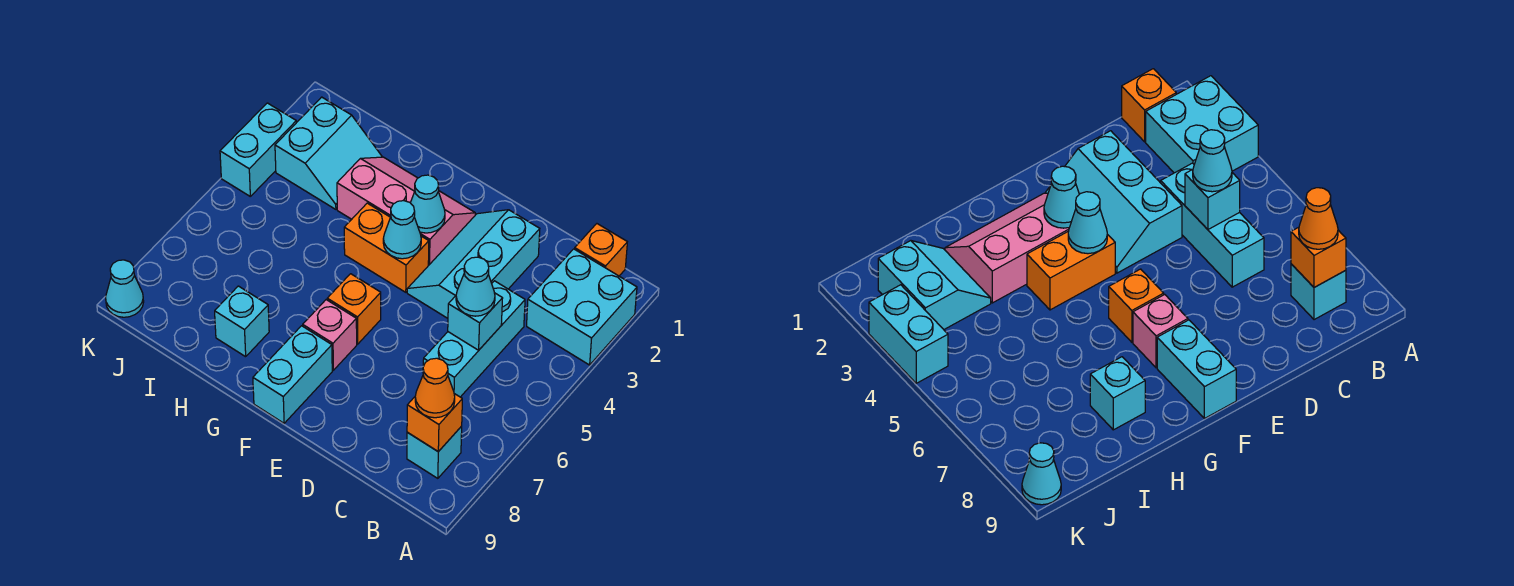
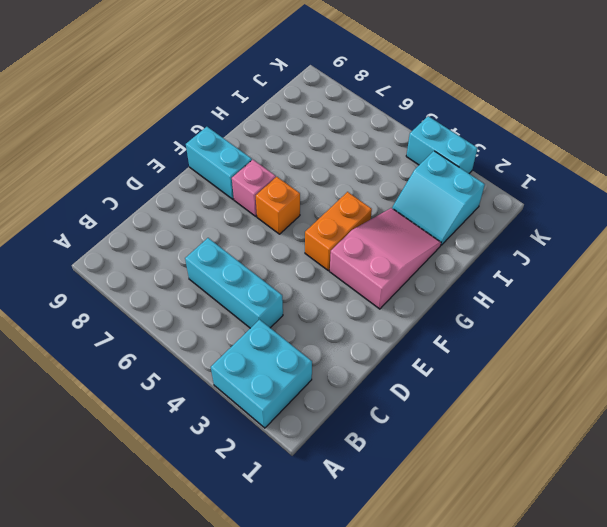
pink 2x3 slope [330,208,441,309] -> pink 2x3 slope turned to [337,157,475,266]
none -> orange 1x1 brick [575,224,627,276]
none -> cyan 1x1 brick [407,426,462,478]
none -> cyan 2x3 slope [407,210,540,318]

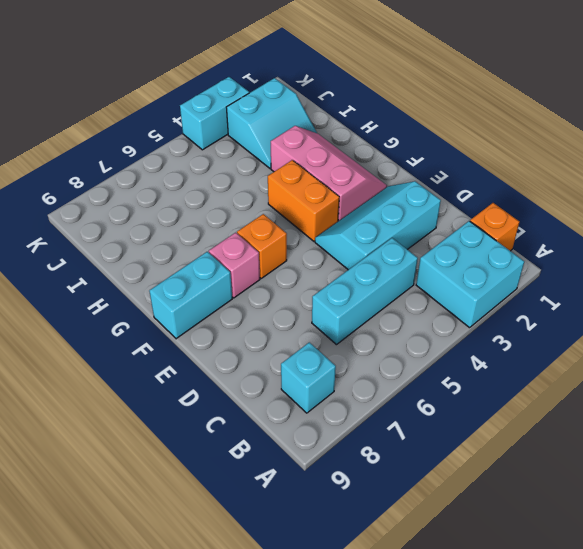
none -> cyan 1x1 brick [215,286,269,357]
none -> cyan 1x1 cone [106,260,144,317]
none -> orange 1x1 brick [407,394,462,452]

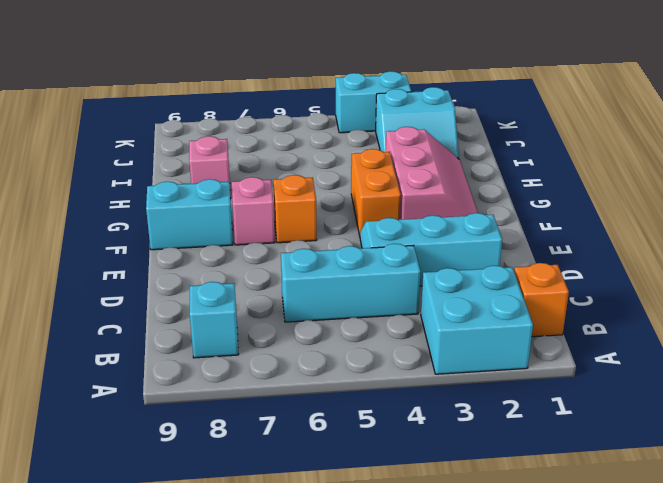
pink 1x1 brick [189,136,231,199] -> cyan 1x1 brick [215,286,269,357]
none -> cyan 1x1 cone [106,260,144,317]
none -> orange 1x1 brick [407,394,462,452]
none -> cyan 1x1 brick [448,293,503,350]

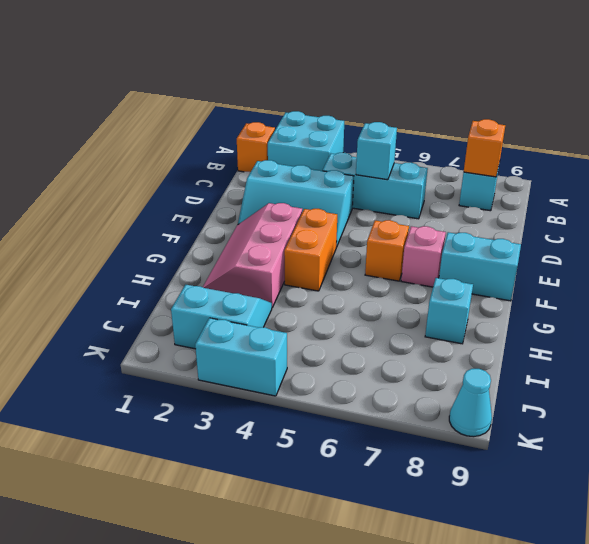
none -> cyan 1x1 cone [411,175,445,233]
none -> cyan 1x1 cone [383,201,421,259]
none -> orange 1x1 cone [415,358,455,418]

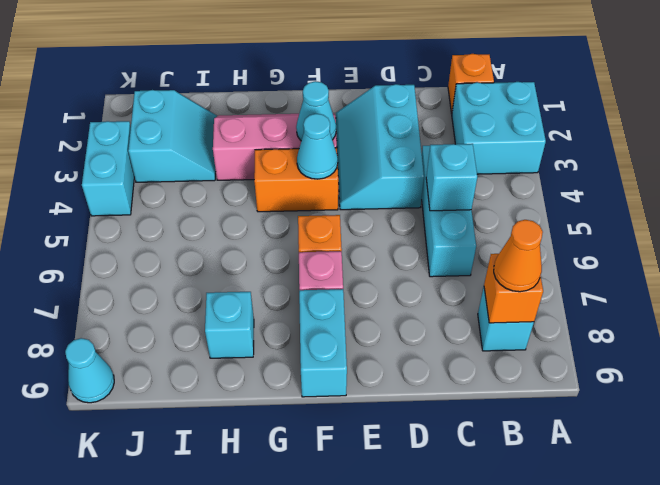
none -> cyan 1x1 cone [456,257,495,316]

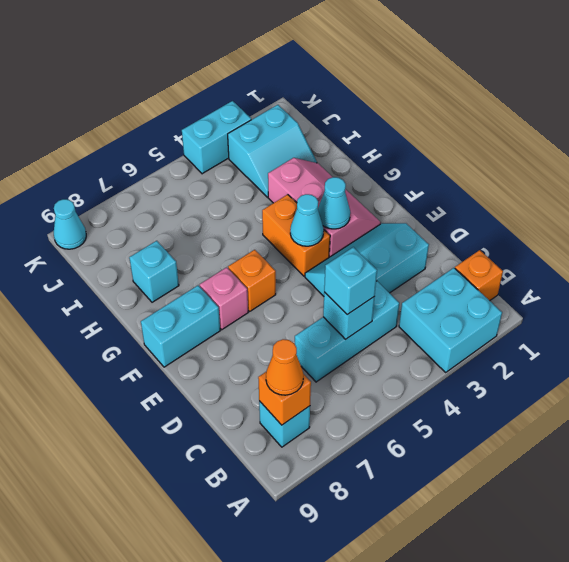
cyan 1x1 brick [324,247,377,315] -> cyan 1x1 cone [456,257,495,316]

